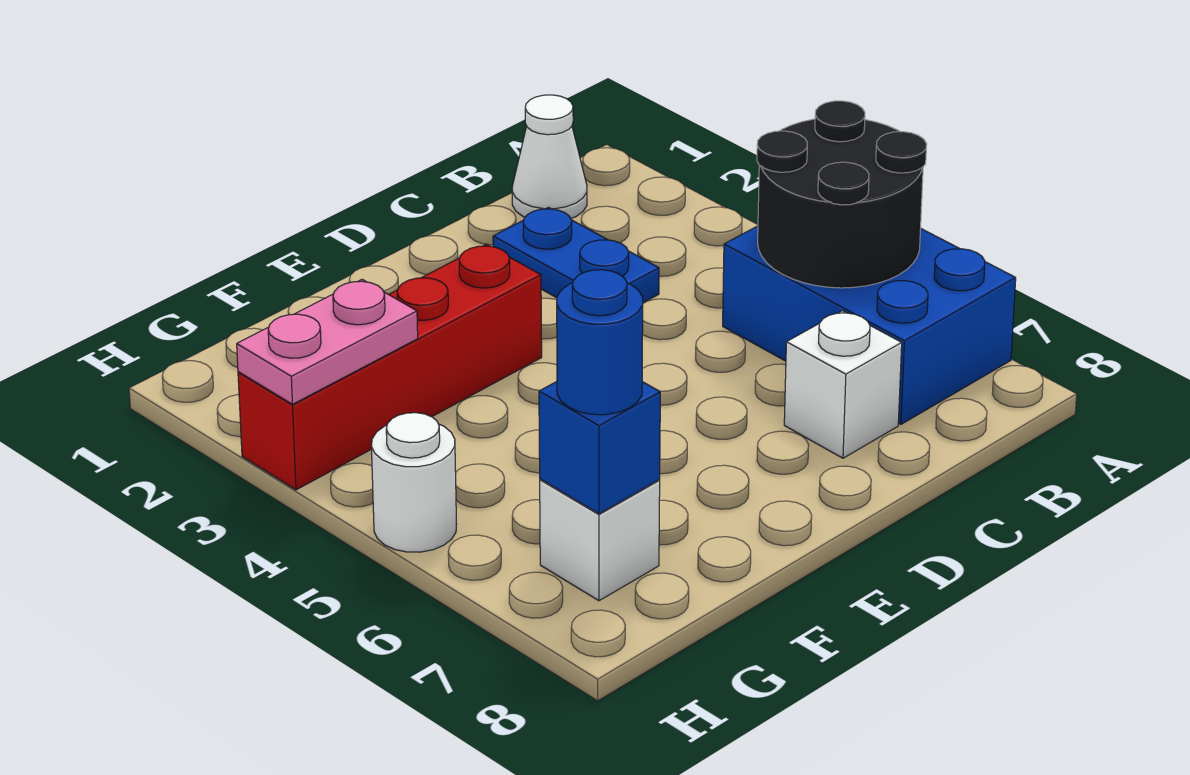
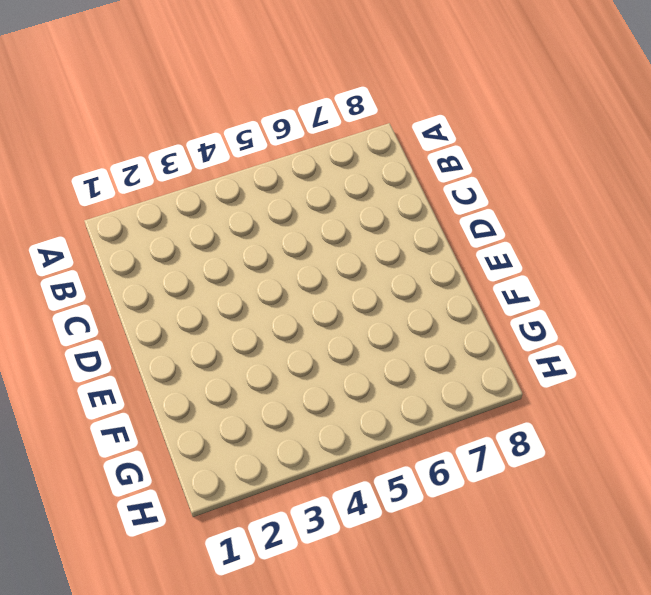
none -> blue 2x3 brick [723,226,1016,424]
none -> white 1x1 cone [512,95,587,218]

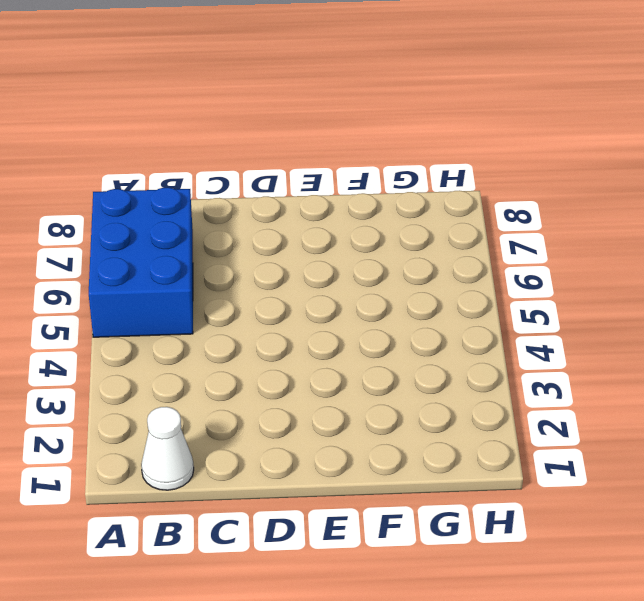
none -> blue 1x2 plate [493,208,659,303]
none -> white 1x1 brick [784,311,902,458]

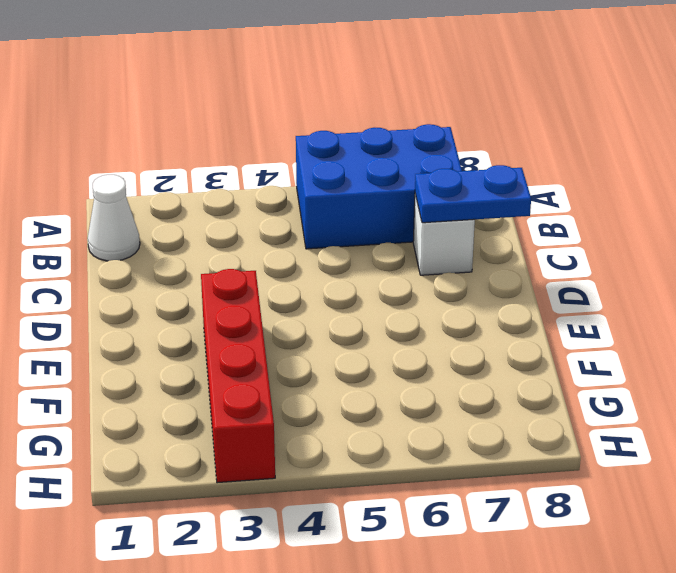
blue 1x2 plate [415,165,531,223] -> blue 1x2 plate moved to [493,208,659,303]
none -> white 1x1 brick [540,479,660,601]
none -> white 1x1 round brick [371,413,457,552]

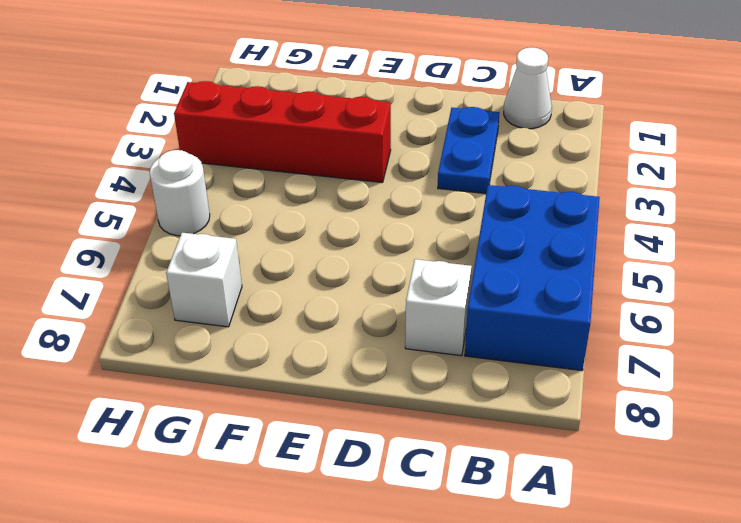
none -> black 2x2 round brick [757,101,927,288]
none -> pink 1x2 plate [237,279,418,404]

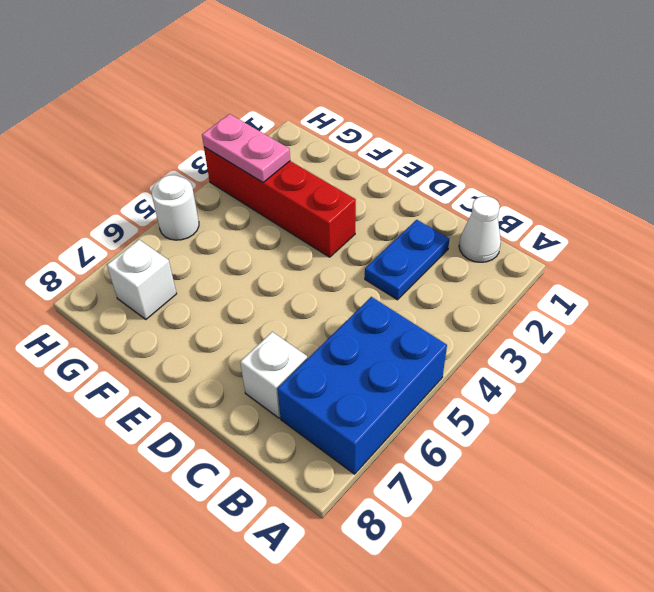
none -> black 2x2 round brick [757,101,927,288]
none -> blue 1x1 brick [539,382,660,514]

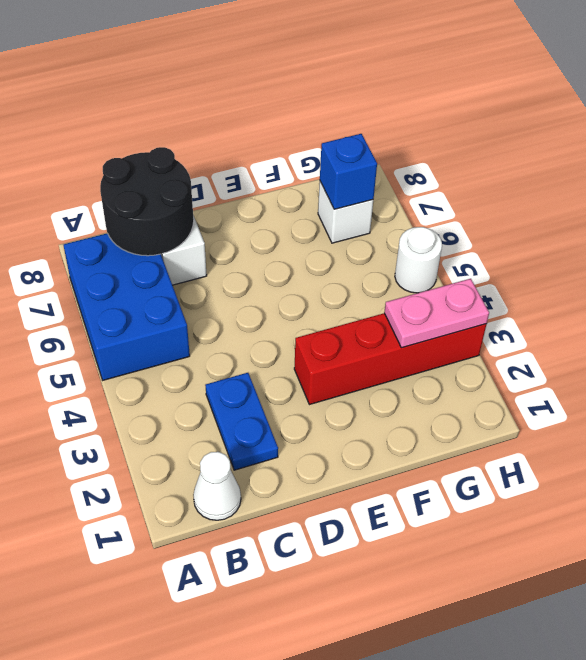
black 2x2 round brick [100,147,194,256] -> black 2x2 round brick moved to [757,101,927,288]
none -> blue 1x1 round brick [557,270,643,415]

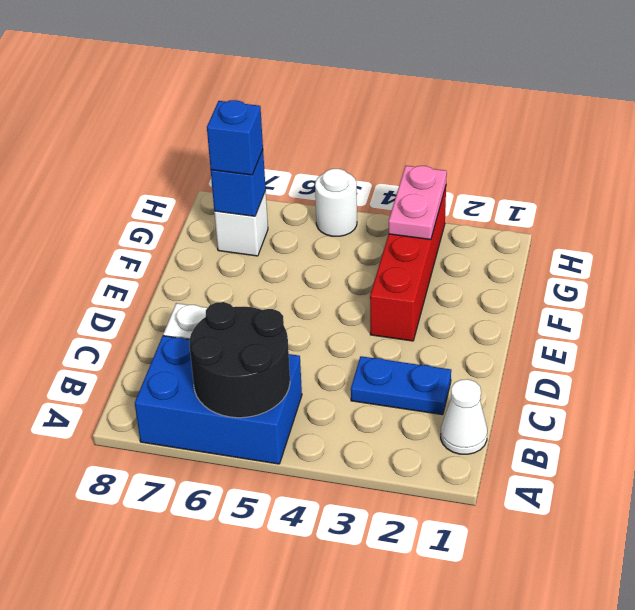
blue 1x1 brick [207,100,263,175] -> blue 1x1 round brick [557,270,643,415]

